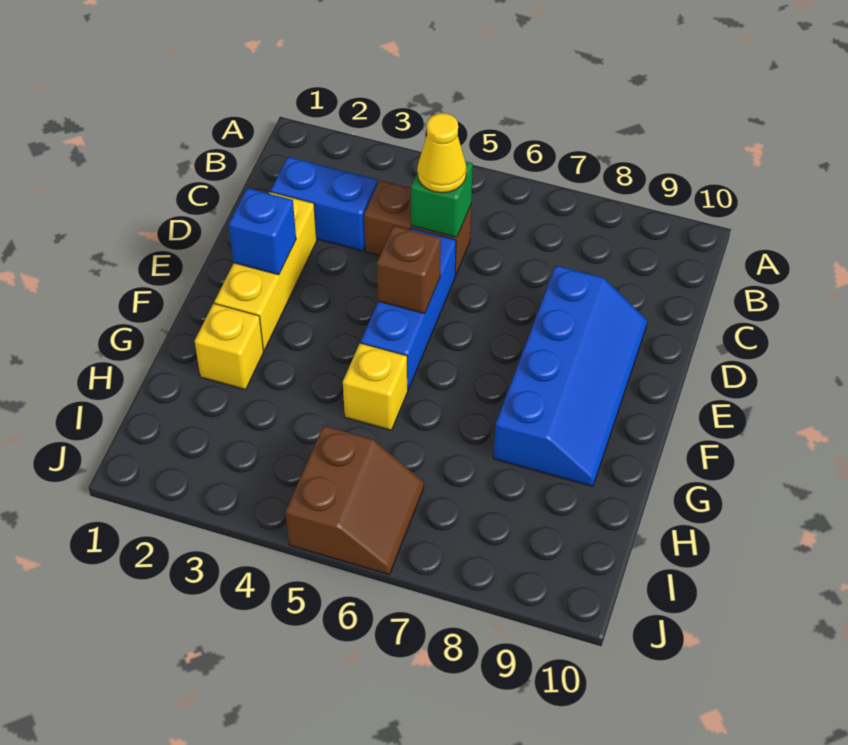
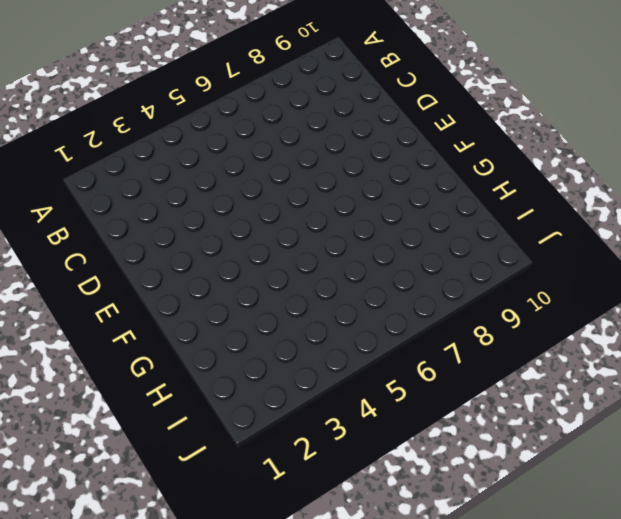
none -> blue 1x2 brick [271,157,378,251]
none -> brown 1x2 brick [364,180,471,275]
none -> yellow 1x3 brick [214,192,317,350]

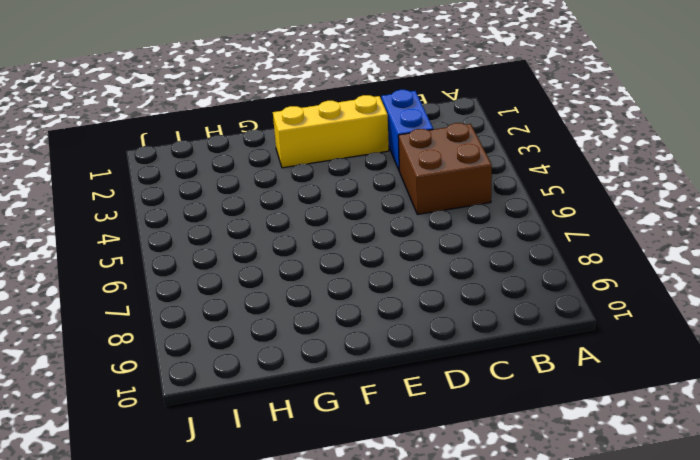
brown 2x2 brick [398,123,492,214] -> brown 1x2 brick [364,180,471,275]
none -> blue 1x3 brick [361,228,456,389]
none -> blue 2x4 slope [494,266,647,486]
none -> yellow 1x1 brick [195,303,264,390]

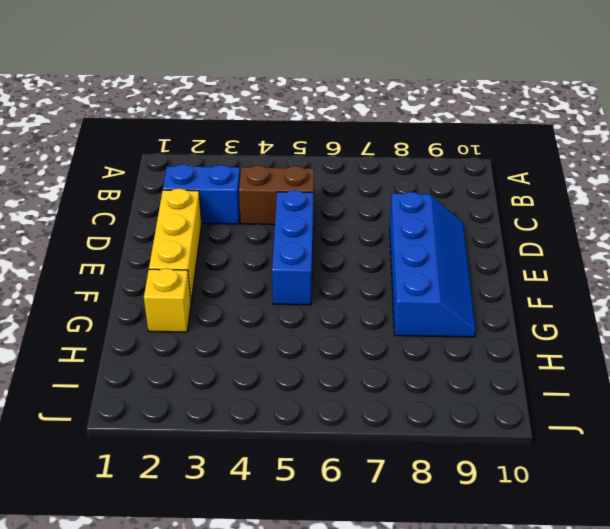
none -> yellow 1x1 brick [343,343,408,430]
none -> brown 2x2 slope [285,426,424,574]
none -> green 1x1 brick [411,161,473,237]

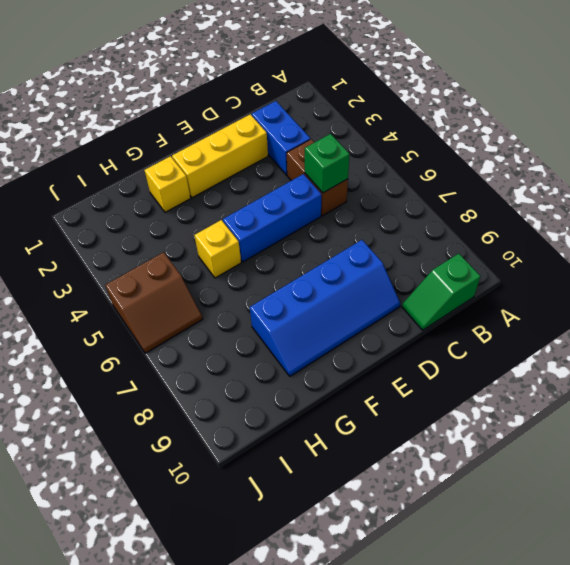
green 1x2 slope [402,254,480,330] -> none
none -> blue 1x1 brick [229,188,296,275]
none -> brown 1x1 brick [377,226,441,314]
none -> yellow 1x1 cone [417,113,467,193]

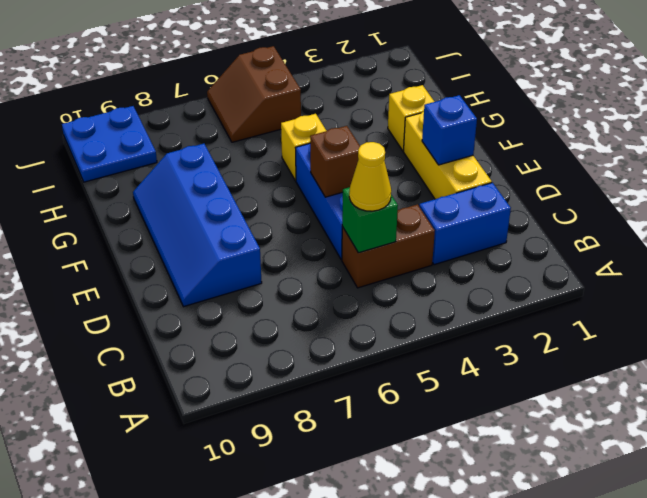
blue 2x2 plate [62,106,157,182] -> none

